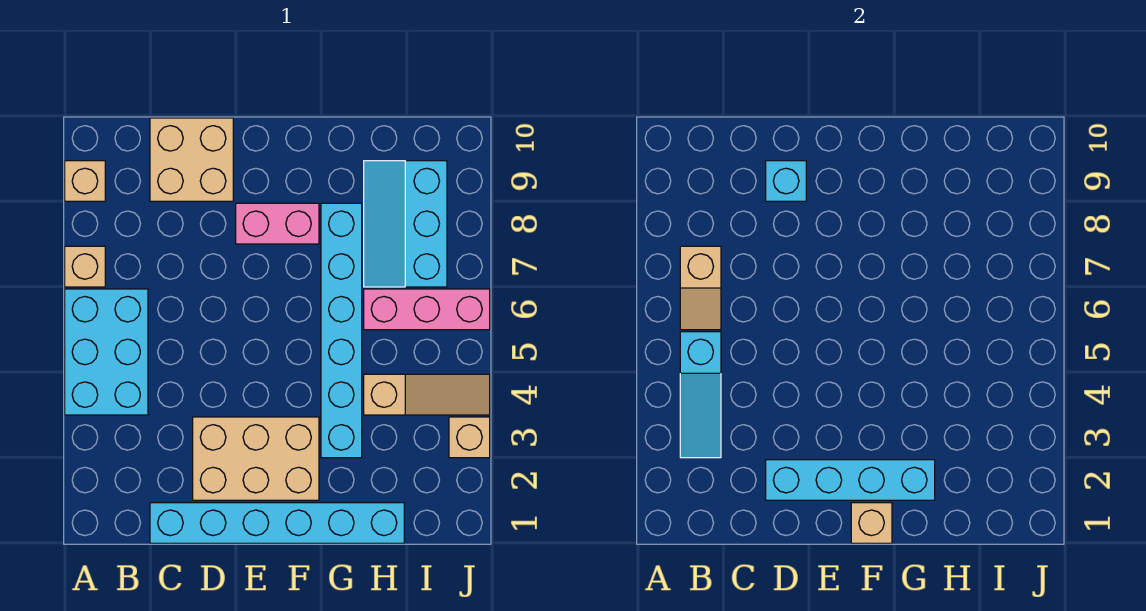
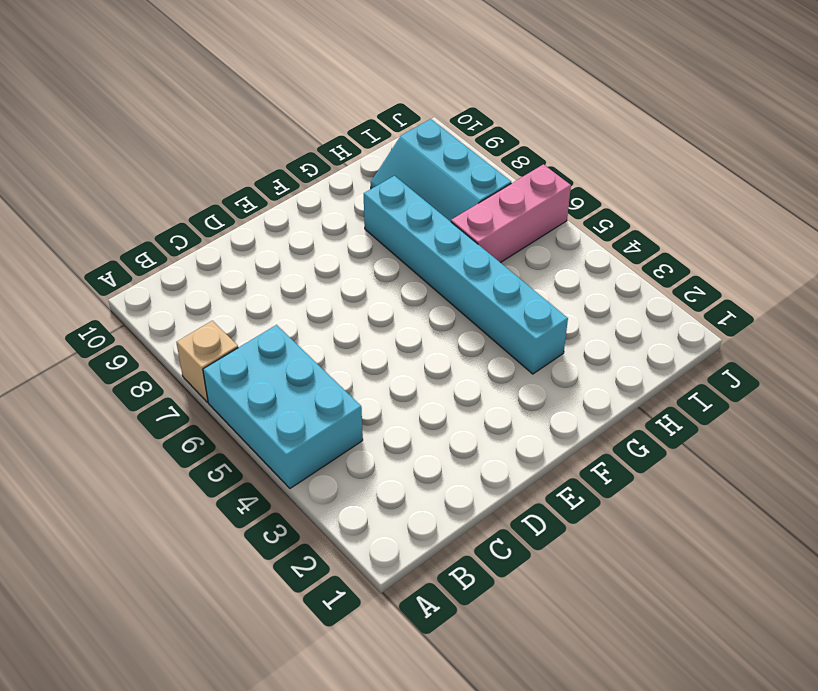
none -> tan 1x1 brick [65,161,105,201]
none -> cyan 1x6 brick [150,503,404,543]
none -> tan 2x2 brick [150,118,233,201]

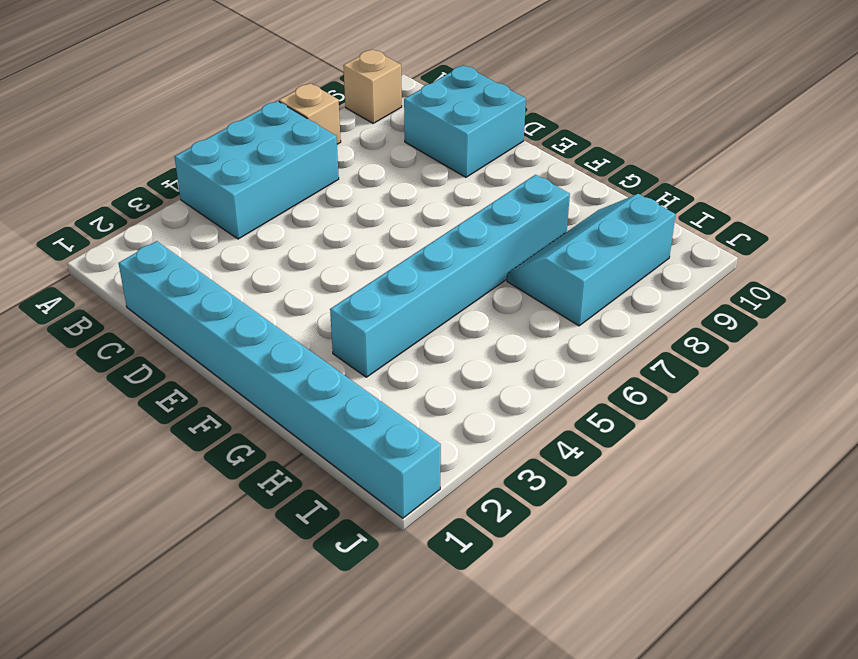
cyan 1x8 brick [119,241,441,518] -> cyan 1x6 brick [150,503,404,543]
cyan 2x2 brick [404,65,526,177] -> tan 2x2 brick [150,118,233,201]
none -> tan 2x3 brick [193,417,319,500]
none -> pink 1x2 brick [236,203,319,244]
none -> tan 1x3 slope [364,374,490,415]

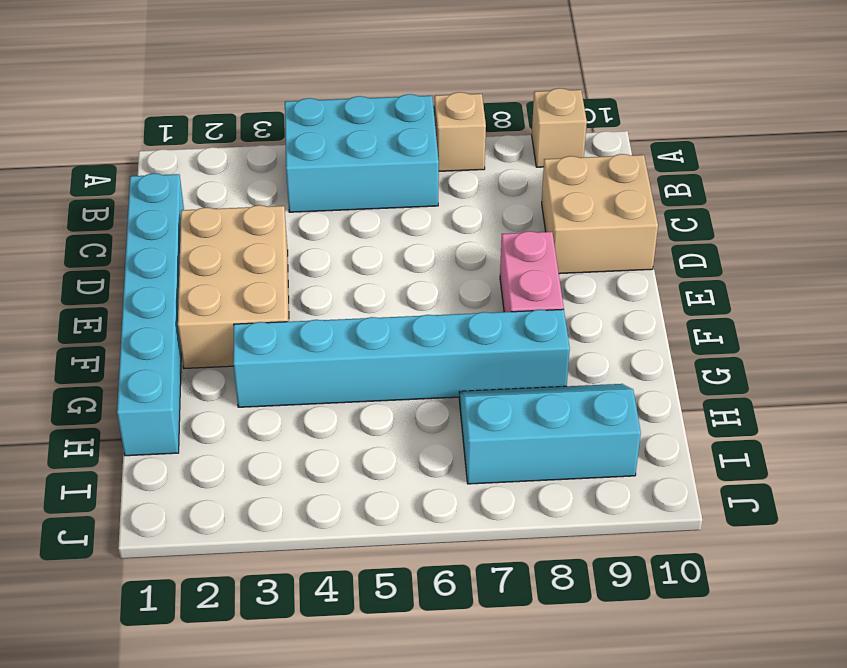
none -> tan 1x3 slope [364,374,490,415]
none -> pink 1x3 brick [364,289,490,330]
none -> tan 1x1 brick [449,417,490,458]

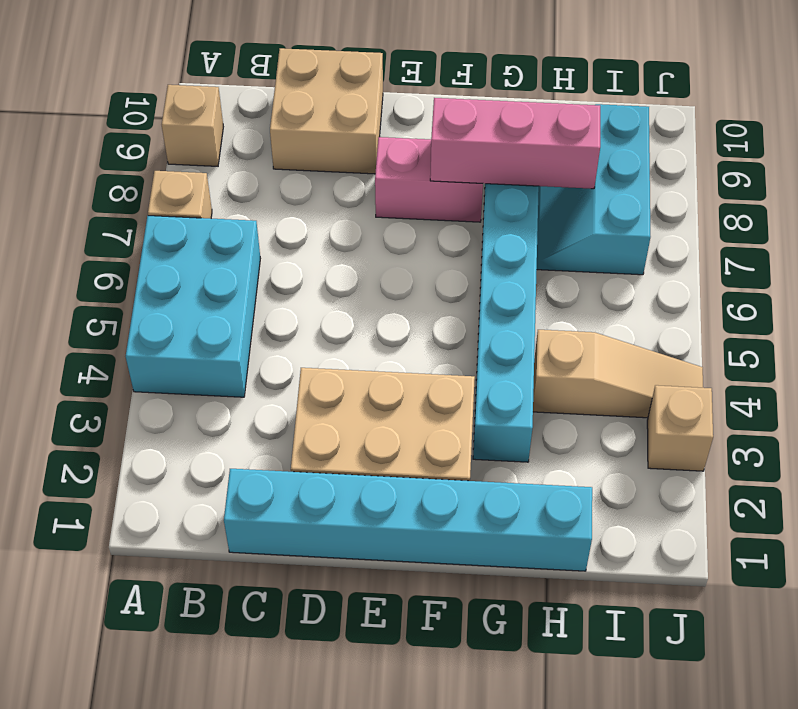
pink 1x3 brick [430,98,600,189] -> pink 1x3 brick moved to [364,289,490,330]
none -> cyan 1x3 slope [680,332,721,458]
none -> tan 1x2 slope [680,246,721,330]
none -> cyan 1x4 brick [766,460,935,500]

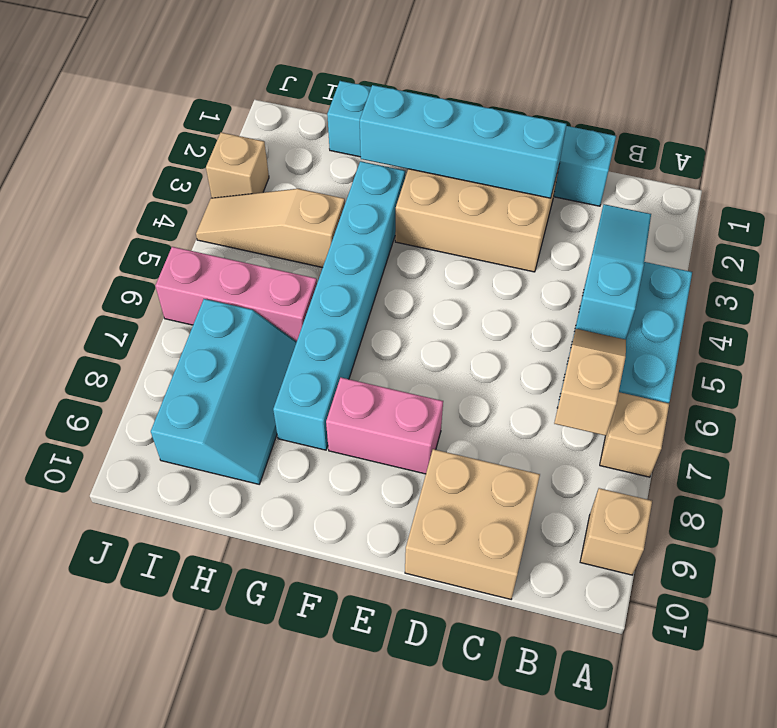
none -> cyan 1x1 brick [766,161,806,201]
none -> tan 1x1 brick [851,503,892,543]

